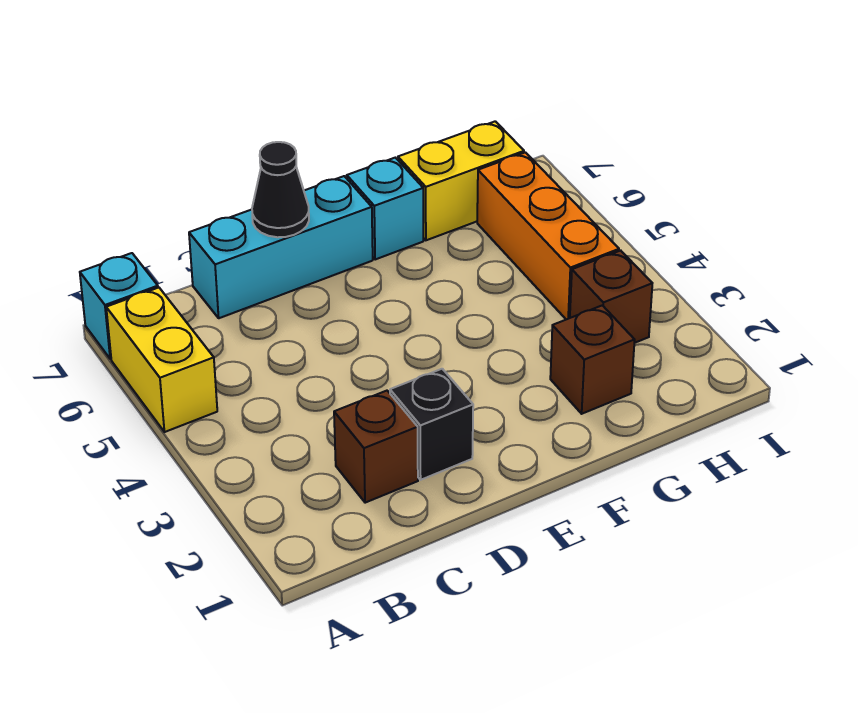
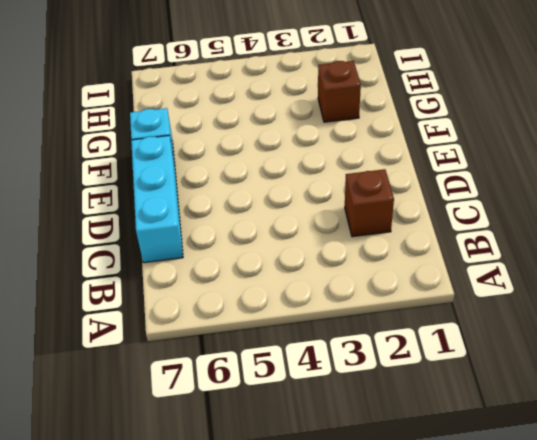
none -> yellow 1x2 brick [106,288,217,432]
none -> cyan 1x1 brick [80,253,158,359]

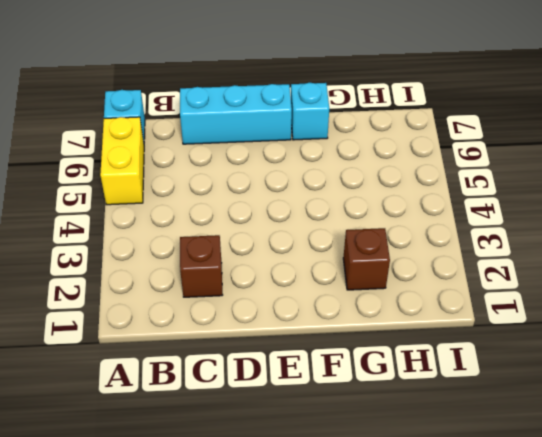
none -> black 1x1 brick [390,369,473,480]
none -> yellow 1x2 brick [398,121,524,240]

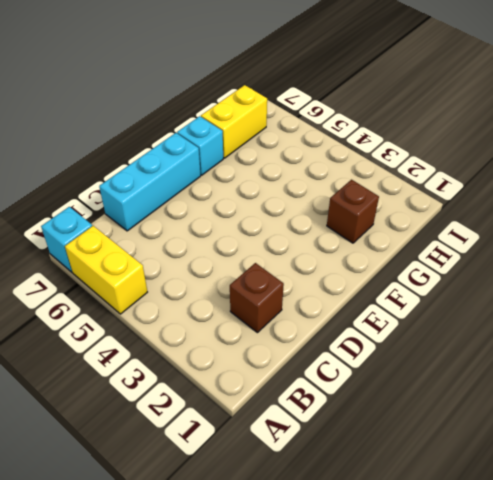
none -> black 1x1 brick [390,369,473,480]
none -> brown 1x1 brick [570,250,652,343]

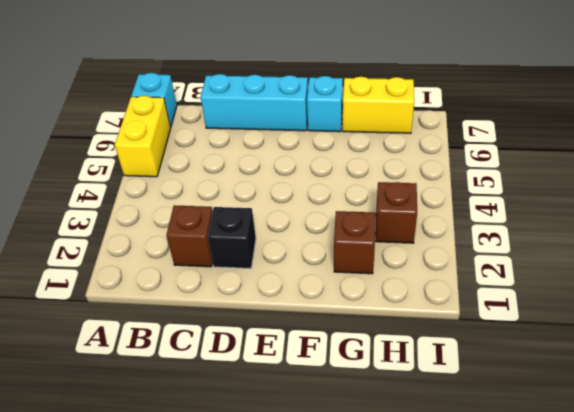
none -> orange 1x3 brick [477,152,619,319]
none -> black 1x1 cone [252,142,309,237]

